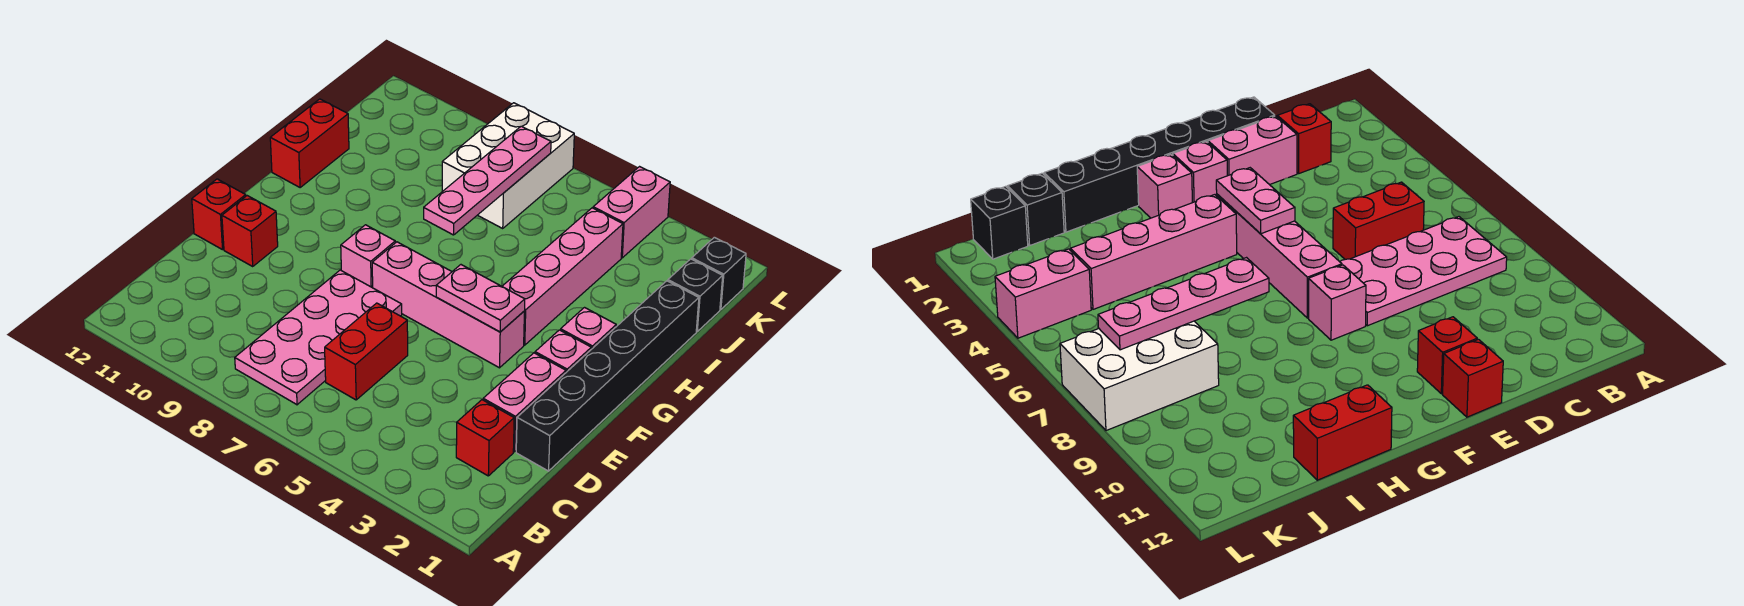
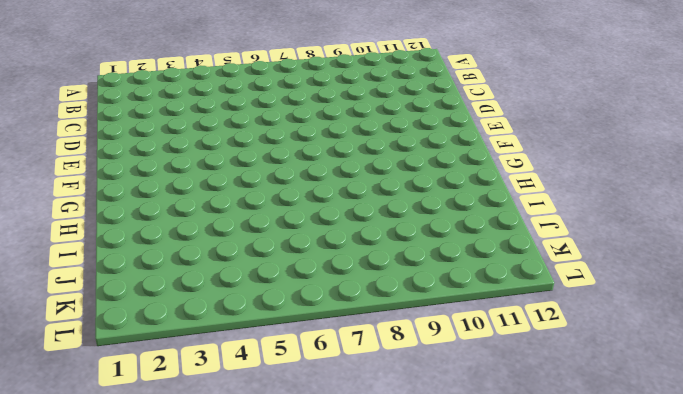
none -> pink 2x4 plate [235,270,402,405]
none -> red 1x1 brick [456,400,514,476]
none -> red 1x2 brick [325,303,408,400]

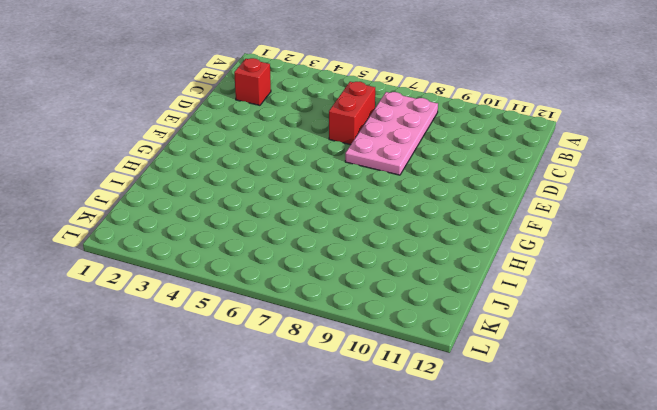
none -> black 1x6 brick [516,281,699,471]
none -> pink 1x2 brick [483,353,566,452]
none -> red 1x1 brick [222,196,278,266]

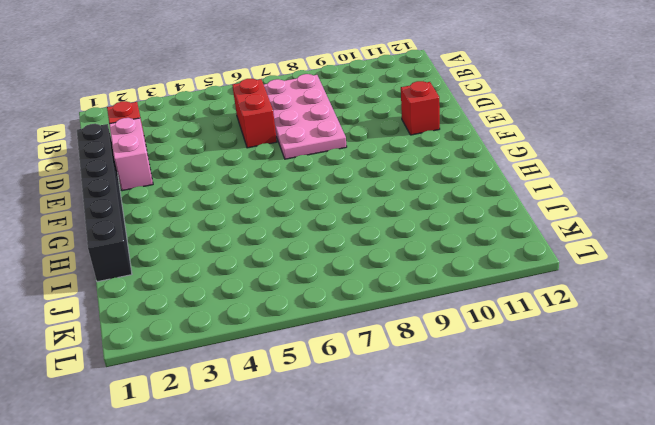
none -> red 1x1 brick [192,179,246,250]
none -> pink 1x1 brick [535,330,591,372]
none -> pink 1x4 brick [372,242,524,368]

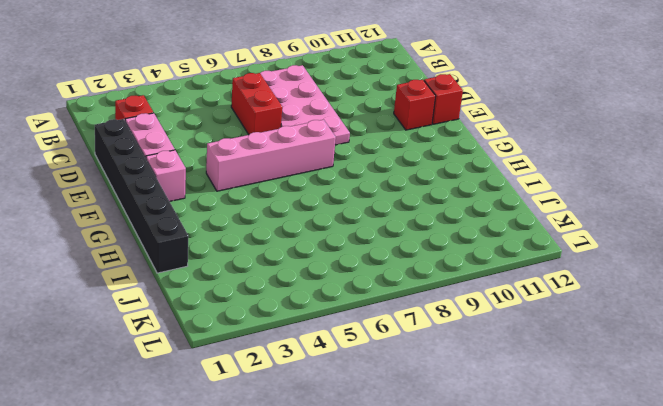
none -> pink 1x1 brick [341,225,395,288]
none -> pink 1x1 brick [561,308,616,349]
none -> pink 1x4 brick [502,208,623,345]

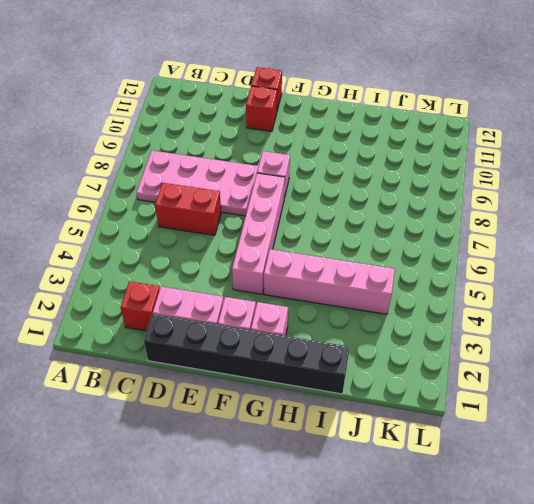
none -> red 1x2 brick [270,99,349,187]
none -> black 1x1 brick [668,259,723,331]
none -> white 2x3 brick [442,103,574,228]

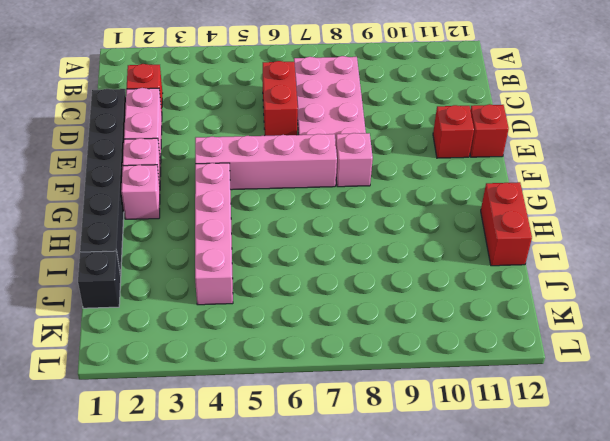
none -> white 2x3 brick [442,103,574,228]
none -> black 1x1 brick [692,237,746,310]
none -> pink 1x2 brick [593,167,670,258]

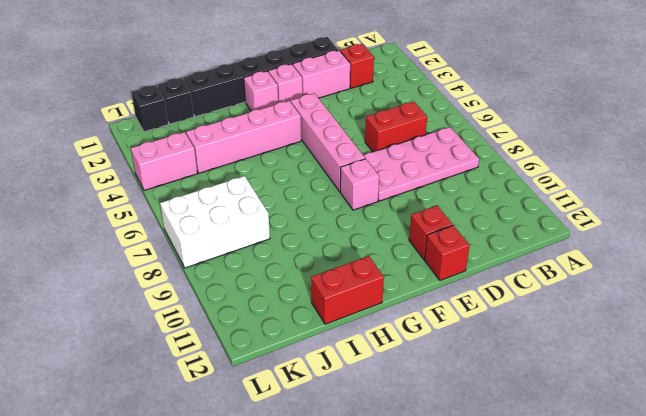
none -> pink 1x2 plate [436,265,525,332]
none -> pink 1x4 plate [424,126,551,235]

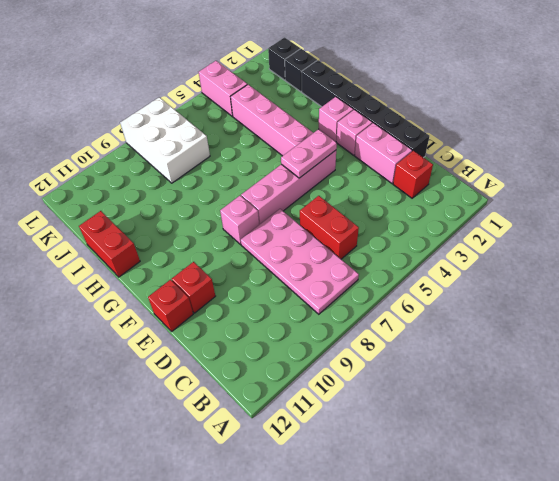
none -> pink 1x4 plate [424,126,551,235]

